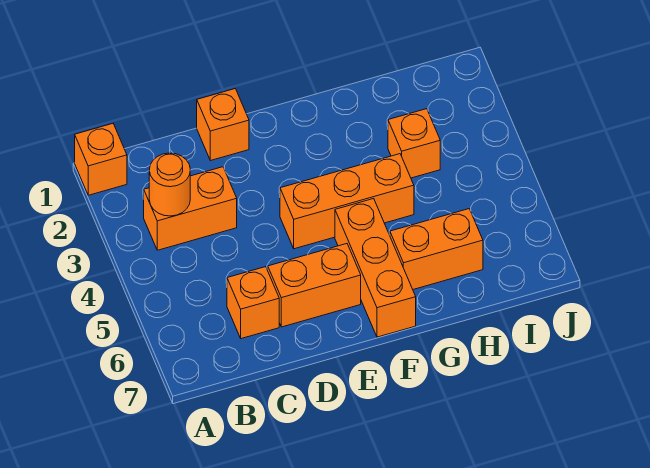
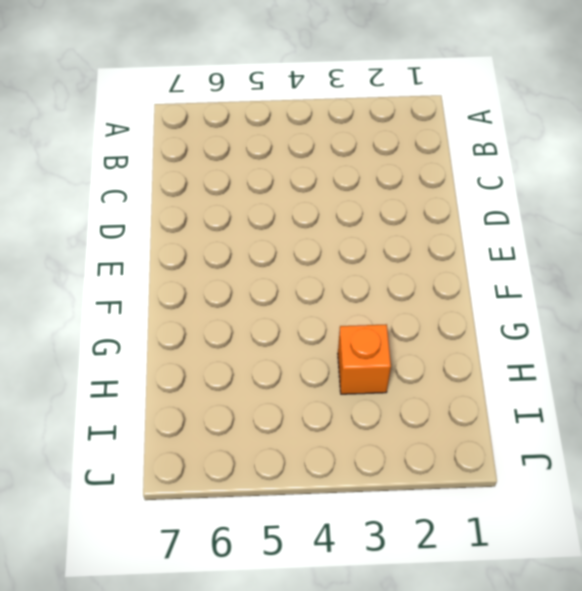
none -> orange 1x1 brick [75,124,127,195]
none -> orange 1x2 brick [144,167,237,250]

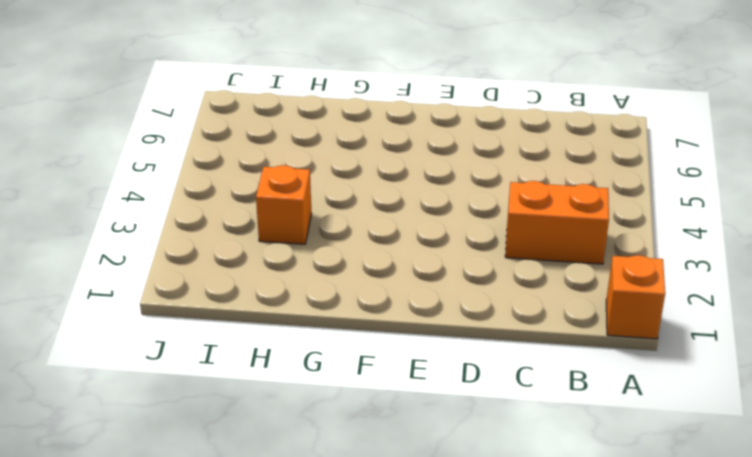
none -> orange 1x1 brick [227,267,279,339]
none -> orange 1x1 brick [197,89,249,161]

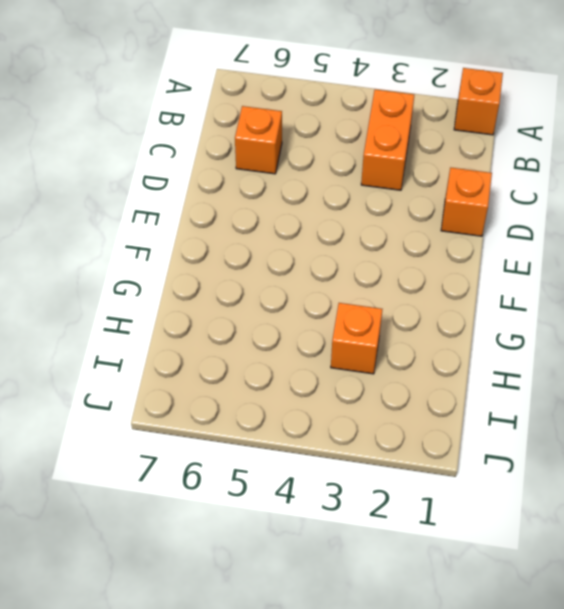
none -> orange 1x2 brick [268,244,361,327]
none -> orange 1x3 brick [280,154,414,249]

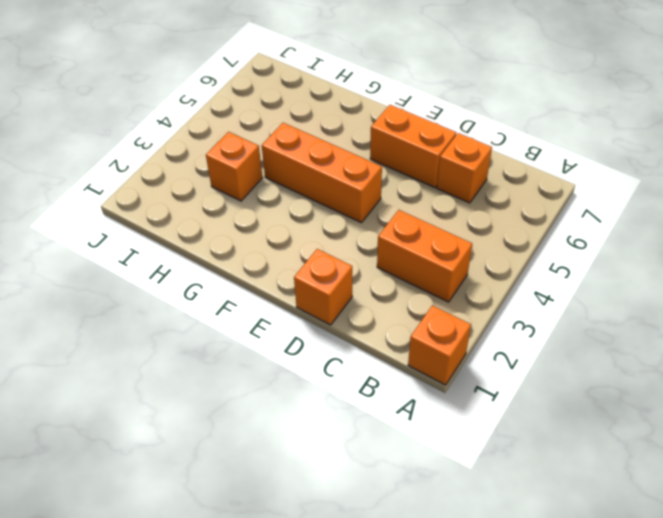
none -> orange 1x3 brick [335,199,416,337]
none -> orange 1x2 brick [390,209,483,289]

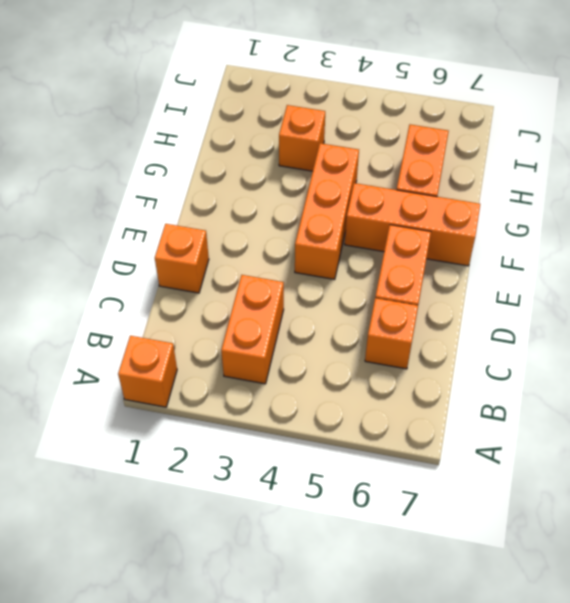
none -> orange 1x1 round brick [149,153,190,216]

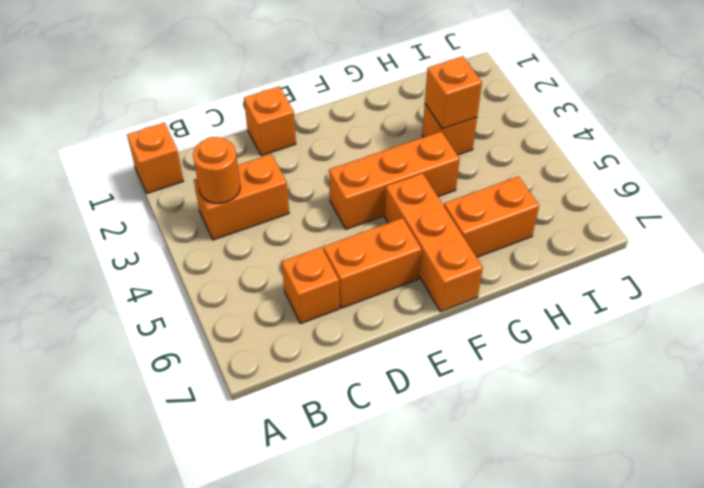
orange 1x1 brick [425,56,482,129] -> none

